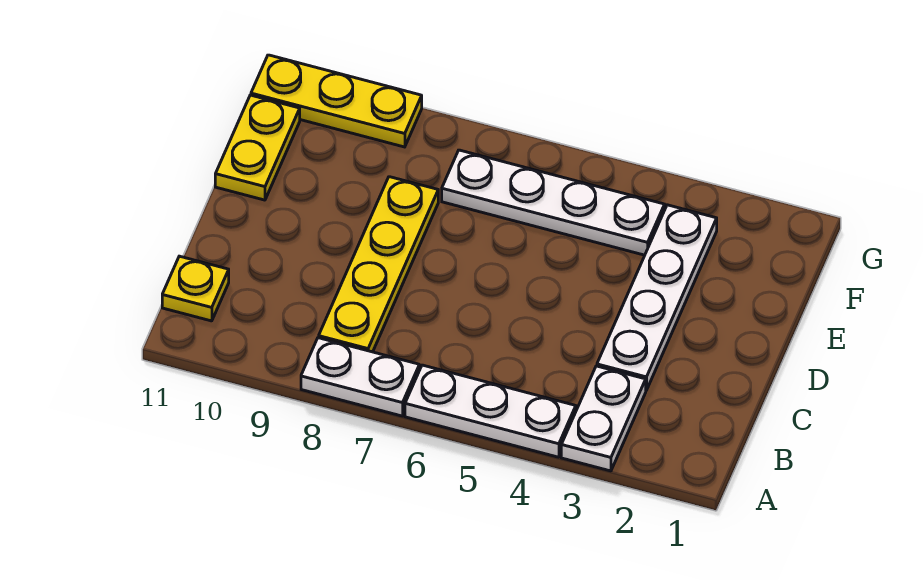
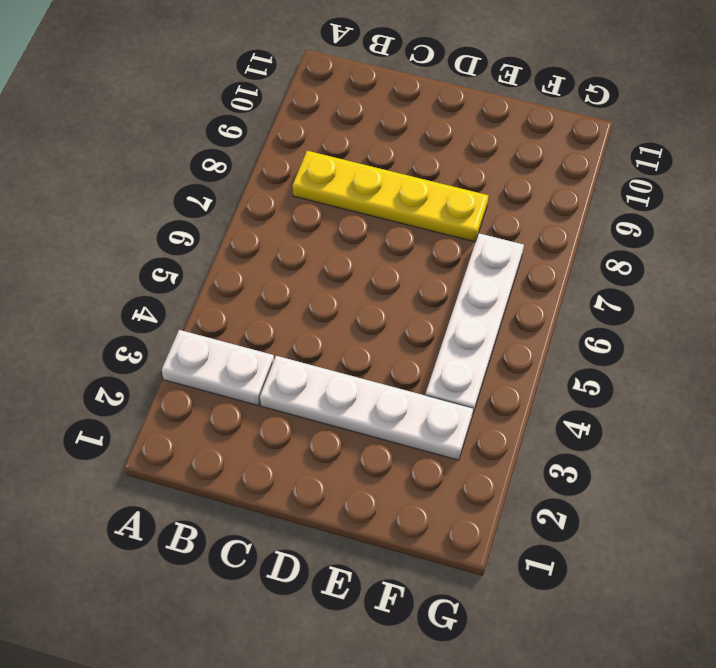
none -> white 1x3 plate [405,365,576,457]
none -> white 1x2 plate [301,338,419,416]

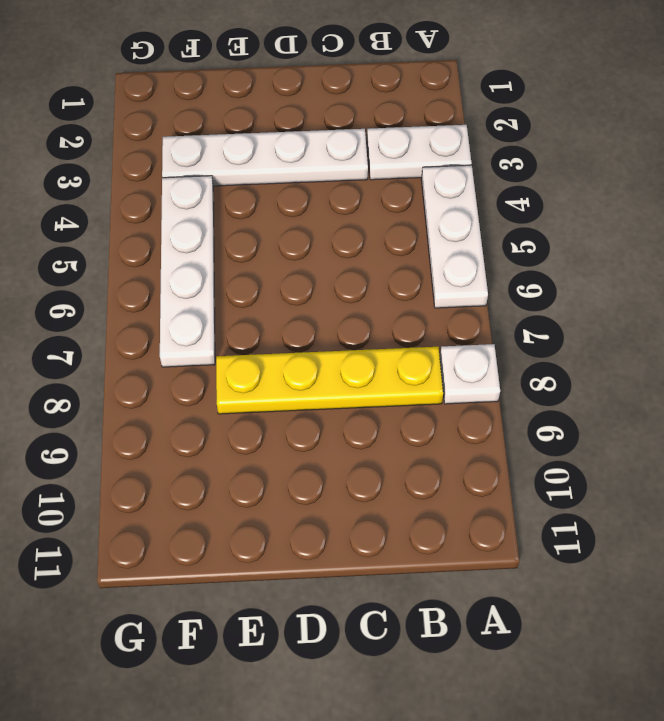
white 1x1 plate [440,344,500,404] -> white 1x2 plate [301,338,419,416]
none -> yellow 1x1 plate [162,256,229,321]
none -> yellow 1x2 plate [215,95,300,200]

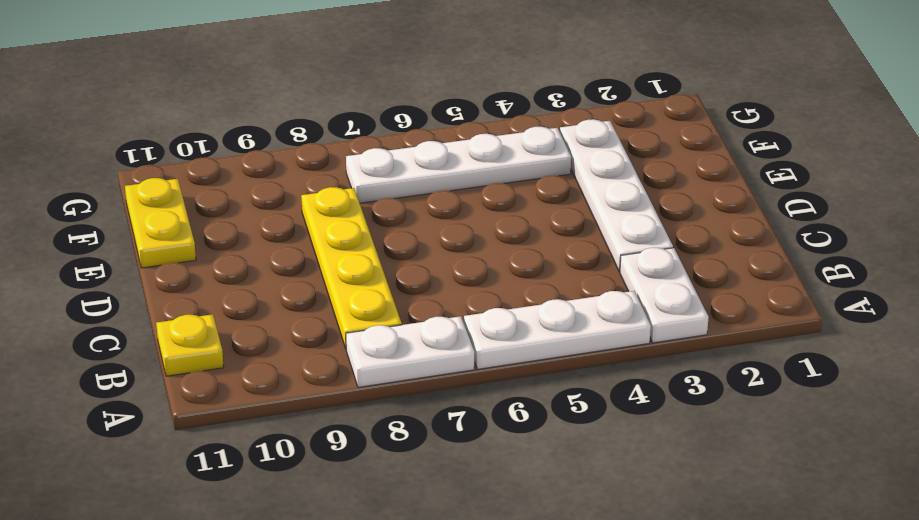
none -> yellow 1x3 plate [251,55,422,147]

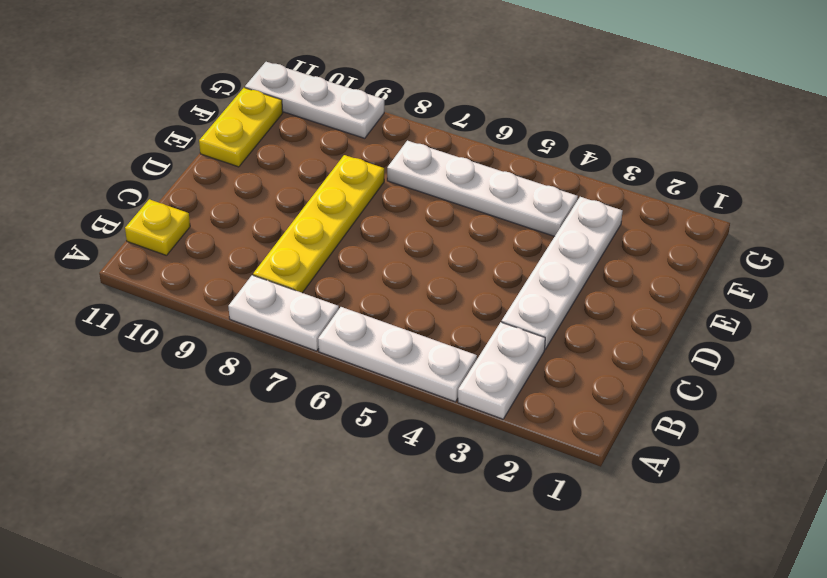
white 1x3 plate [245,62,384,138] -> yellow 1x3 plate [251,55,422,147]

